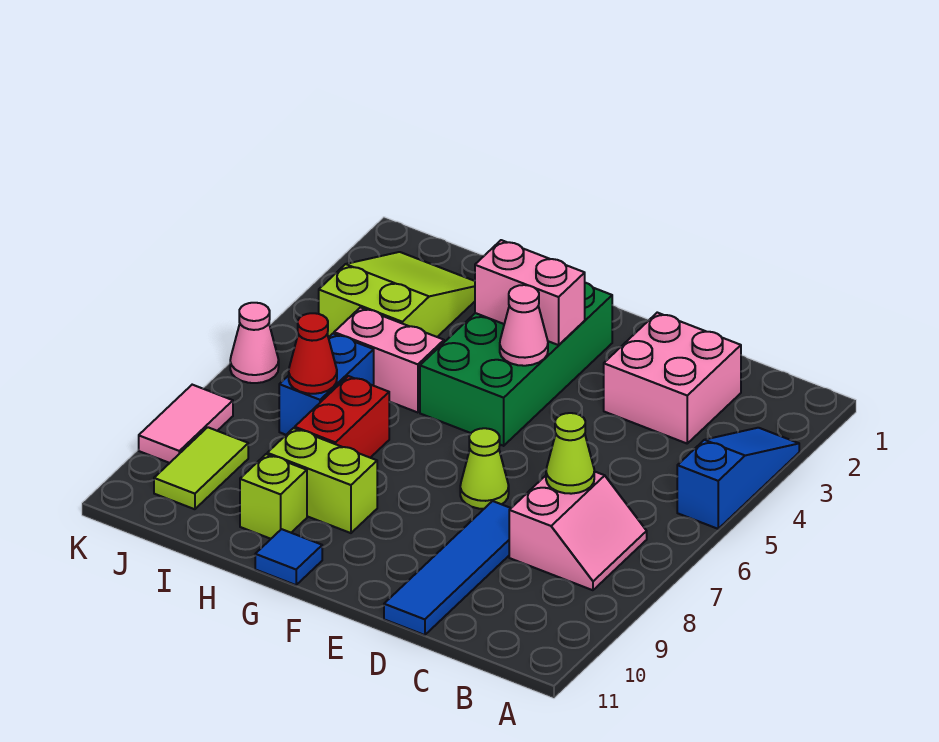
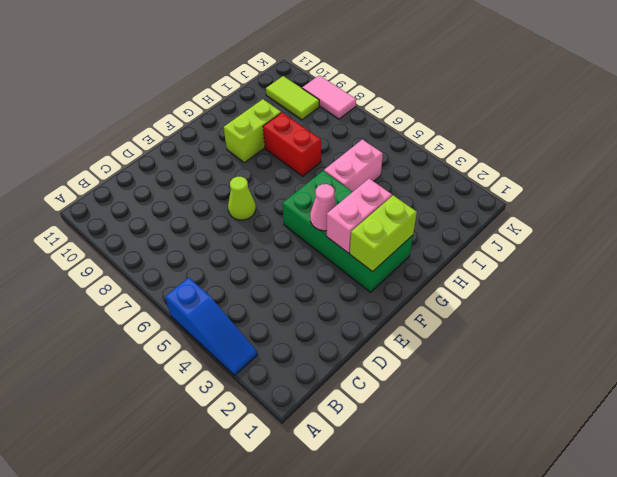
lime 1x2 brick [350,195,417,272] -> none
none -> pink 2x2 slope [509,471,647,590]
none -> pink 2x2 brick [604,313,741,443]
none -> blue 1x4 tile [384,501,511,635]

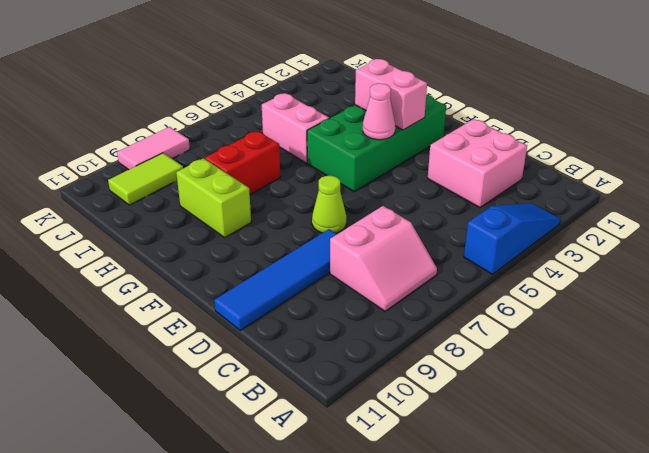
none -> blue 1x1 tile [255,529,322,585]
none -> lime 1x1 brick [240,454,307,539]
none -> lime 2x3 slope [319,252,475,337]

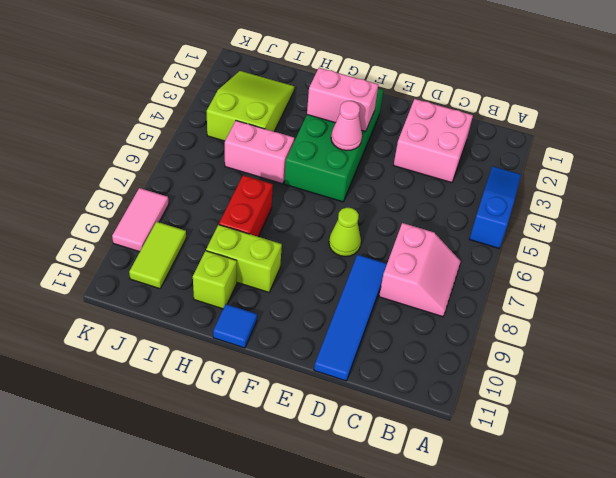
none -> blue 1x2 brick [279,334,374,435]
none -> pink 1x1 cone [230,303,279,383]
none -> lime 1x1 cone [546,413,594,494]

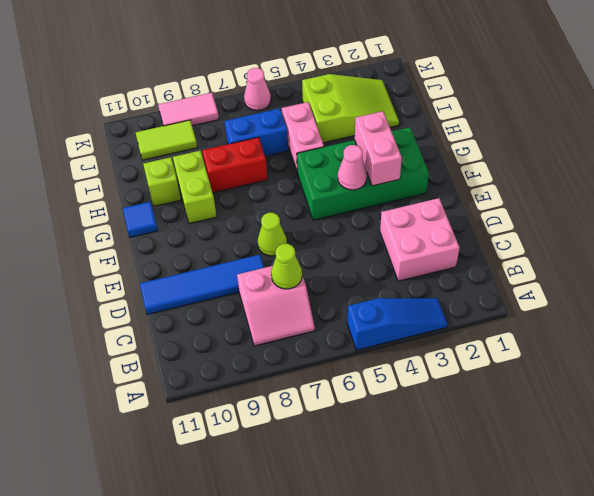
none -> red 1x1 cone [289,313,337,394]

